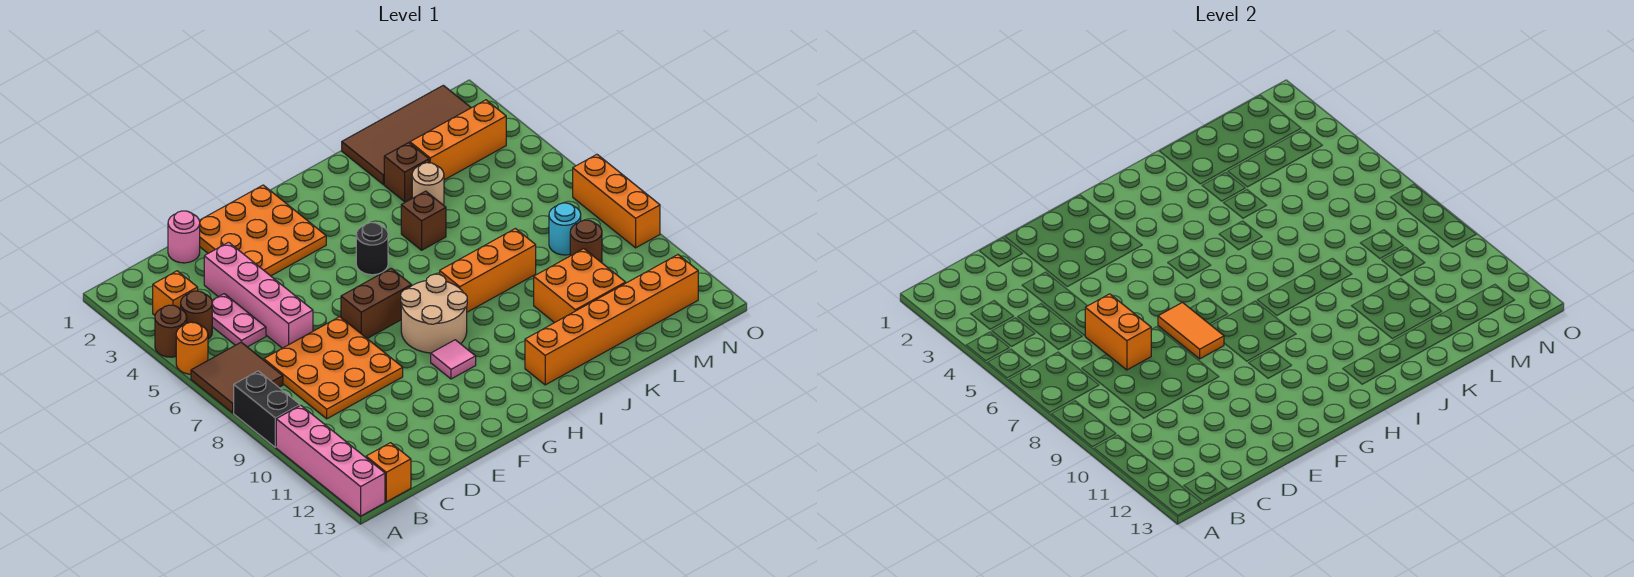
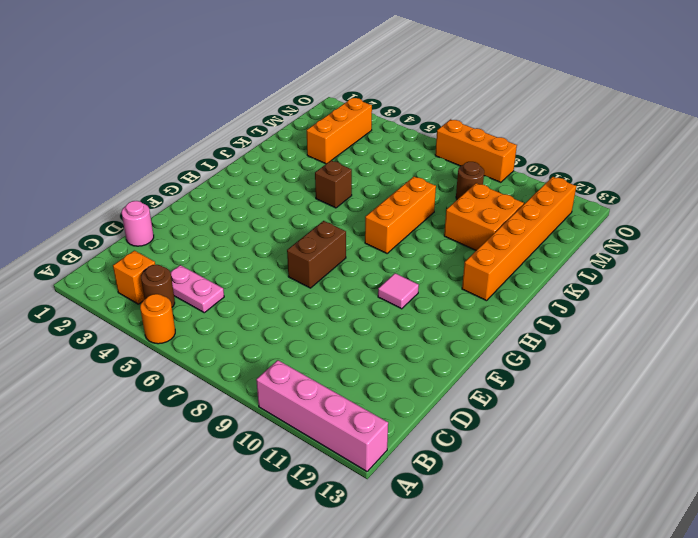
none -> brown 1x1 round brick [155,305,187,357]
none -> brown 2x2 tile [191,342,283,413]
none -> black 1x2 brick [234,371,300,447]
none -> orange 1x1 brick [366,443,411,502]

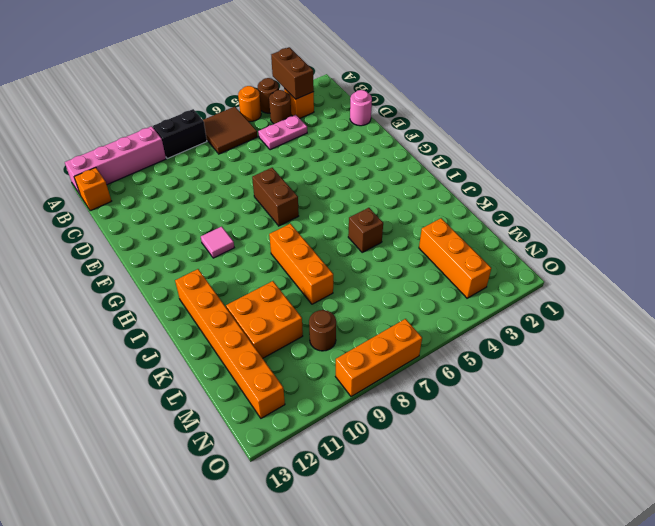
brown 1x2 brick [271,47,314,99] -> none
none -> orange 3x3 plate [264,317,403,419]
none -> pink 1x4 brick [204,242,313,348]
none -> orange 3x3 plate [199,185,326,276]
none -> tan 2x2 round brick [401,274,467,353]

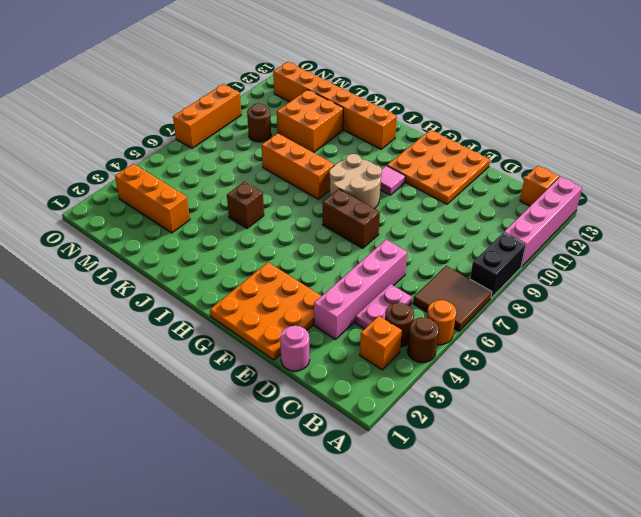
orange 3x3 plate [387,130,490,204] -> orange 3x3 plate moved to [264,317,403,419]
none -> black 1x1 round brick [356,223,388,275]
none -> brown 2x4 tile [342,85,471,184]
none -> brown 1x1 brick [384,143,429,202]
none -> tan 1x1 round brick [412,163,444,205]

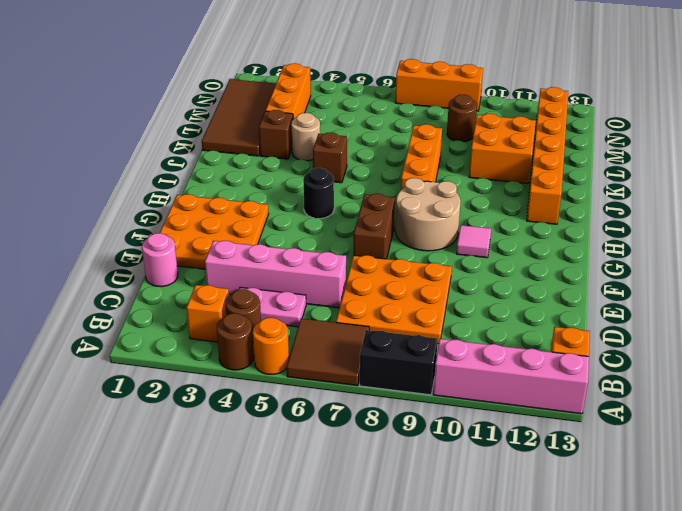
none -> cyan 1x1 round brick [549,203,581,255]
none -> orange 1x2 brick [1085,294,1151,370]
none -> orange 1x2 tile [1158,303,1224,359]

